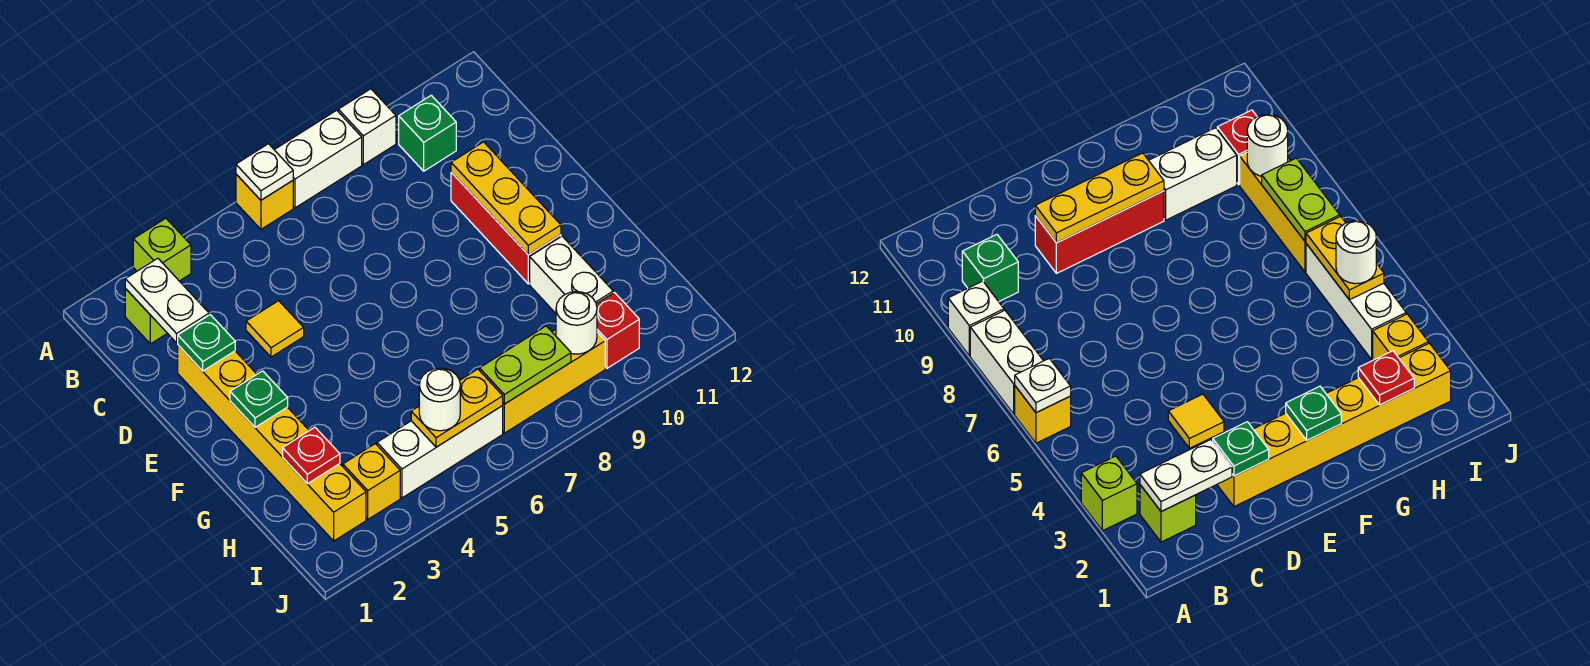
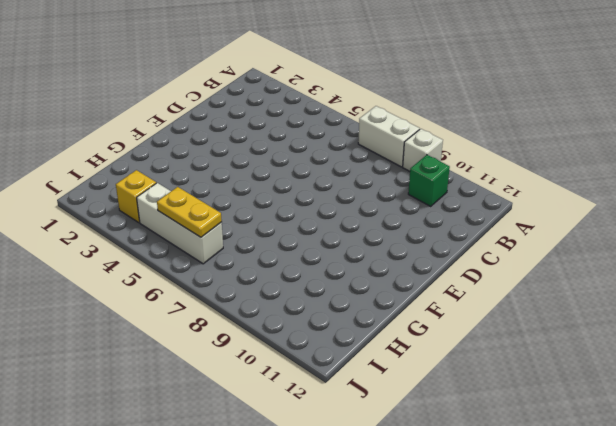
none -> lime 1x1 brick [133,218,191,281]
none -> yellow 1x1 brick [236,174,293,229]
none -> lime 1x1 brick [125,288,167,344]

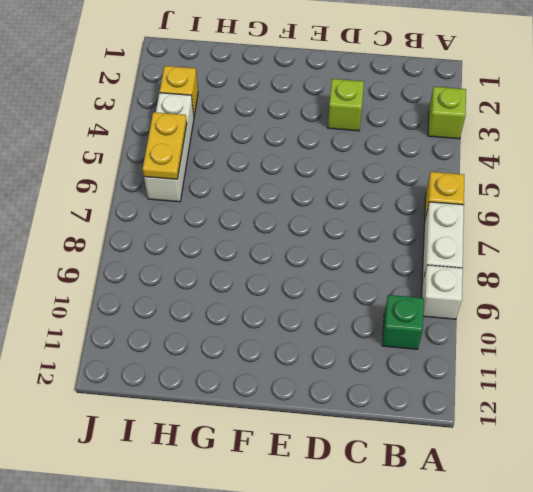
lime 1x1 brick [328,79,364,131] -> lime 1x1 brick moved to [125,288,167,344]
none -> yellow 1x6 brick [178,345,366,541]
none -> yellow 1x1 tile [246,301,304,357]
none -> red 1x3 brick [451,172,561,284]

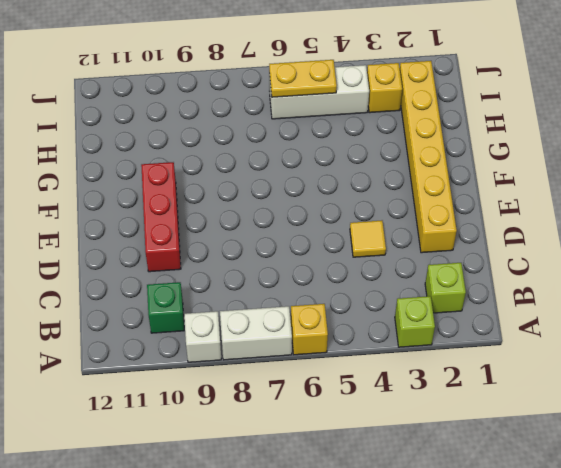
none -> white 1x2 brick [530,236,613,313]
none -> yellow 1x3 brick [502,330,605,433]
none -> red 1x1 brick [596,293,639,368]

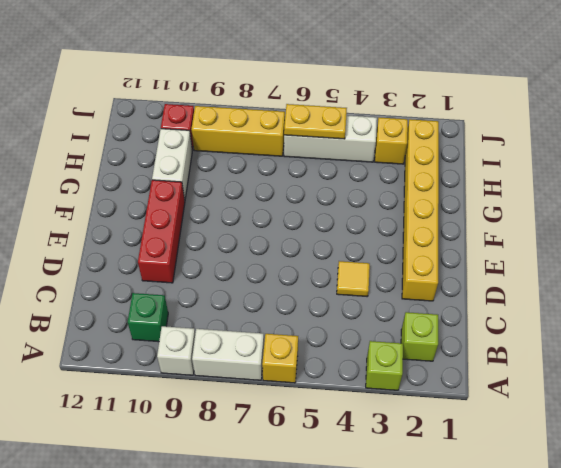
none -> white 1x1 plate [236,144,293,200]
none -> white 1x2 plate [125,258,209,343]
none -> green 1x1 plate [178,315,235,371]

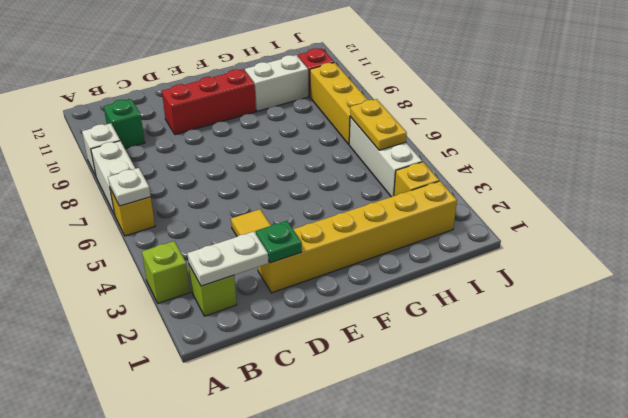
none -> yellow 1x3 plate [451,142,561,255]
none -> green 1x1 plate [230,371,288,427]
none -> red 1x1 plate [283,427,340,484]

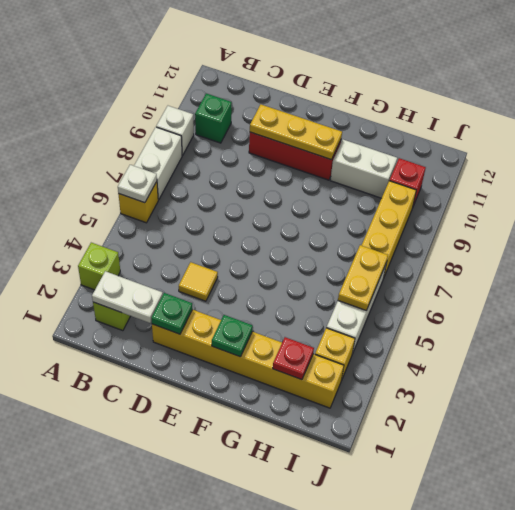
none -> lime 1x2 plate [480,326,571,404]
none -> white 1x1 round brick [556,292,597,354]
none -> white 1x1 round brick [419,368,460,431]

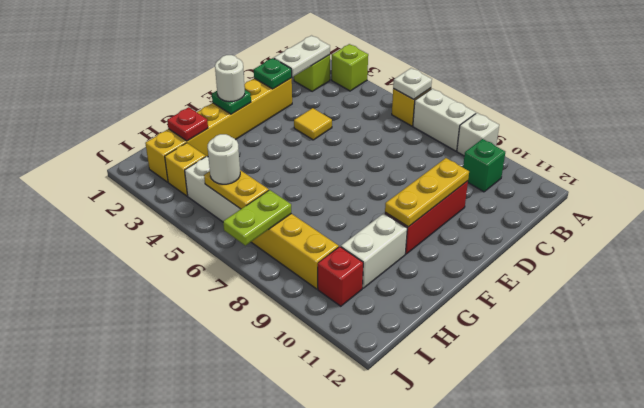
white 1x1 round brick [215,55,245,102] -> white 1x1 round brick moved to [556,292,597,354]
lime 1x2 plate [223,190,291,245] -> lime 1x2 plate turned to [480,326,571,404]

